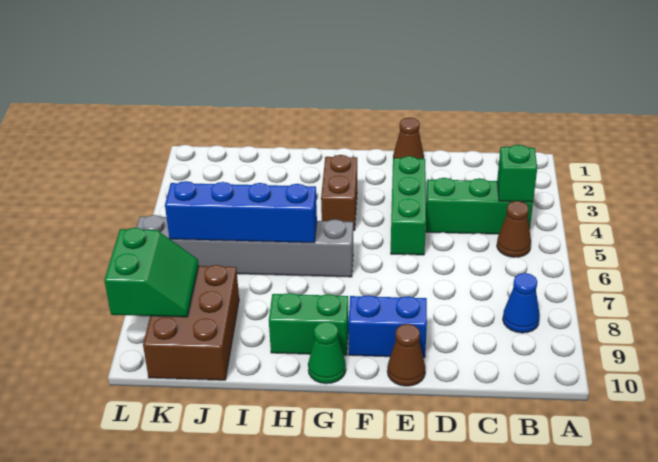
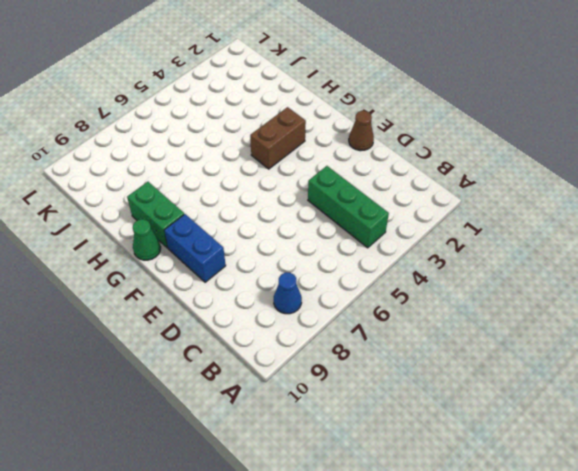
none -> brown 1x1 cone [497,201,531,257]
none -> green 1x3 brick [391,156,426,255]
none -> brown 1x1 cone [387,324,425,386]

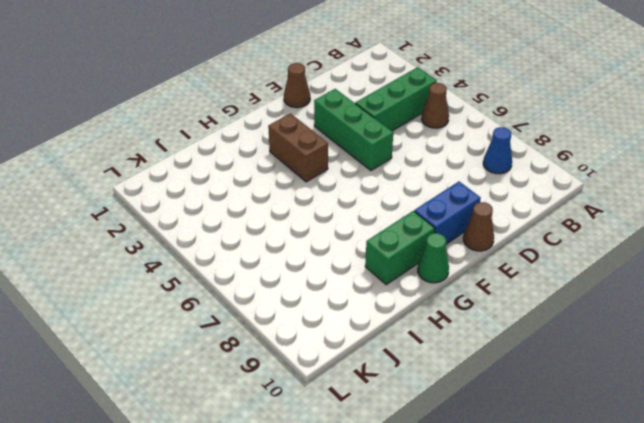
none -> grey 1x6 brick [136,215,353,277]
none -> brown 2x3 brick [143,265,239,380]
none -> green 1x1 brick [497,145,537,202]

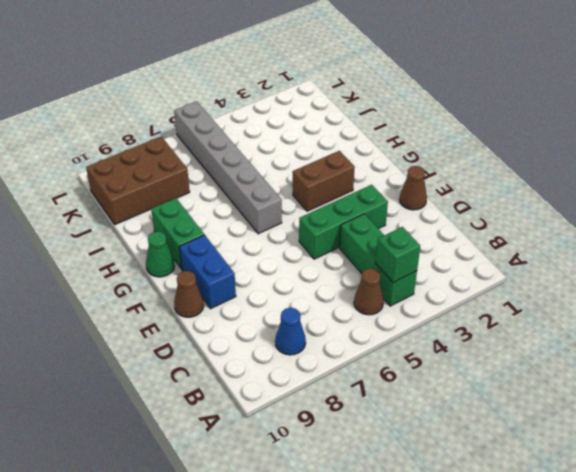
none -> blue 1x4 brick [165,181,317,243]
none -> green 2x2 slope [104,228,199,317]

